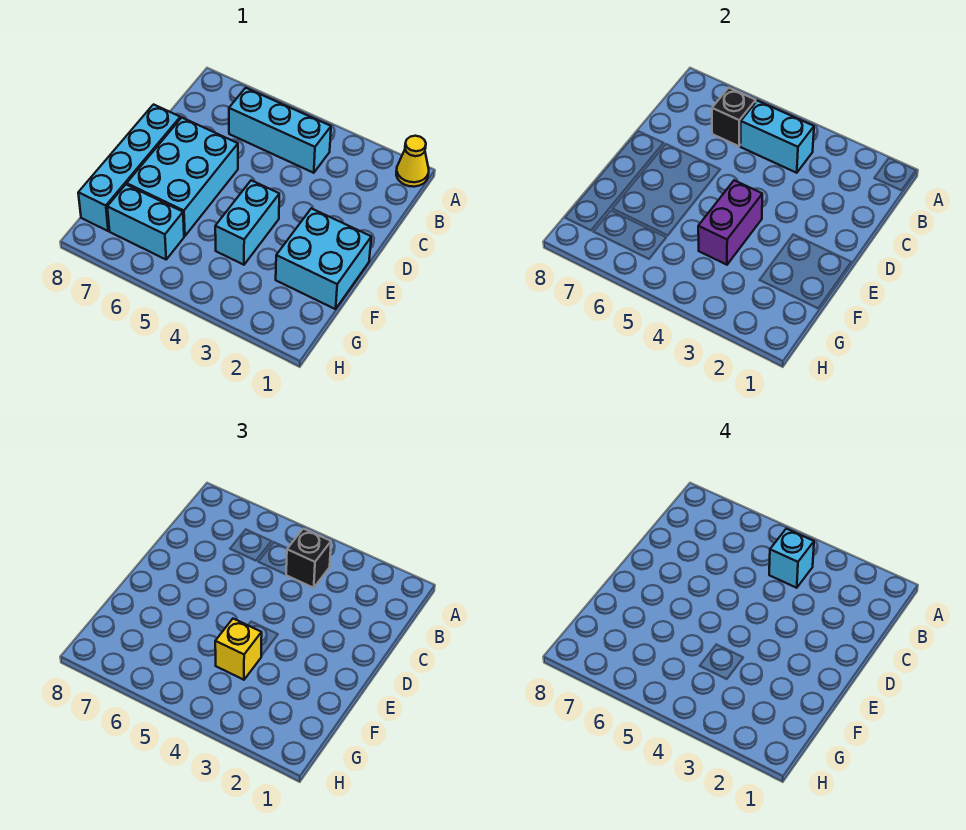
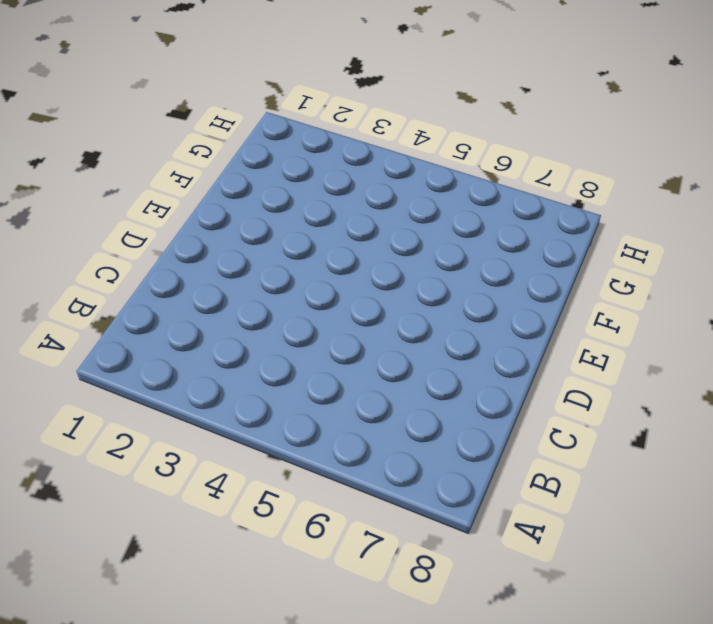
none -> yellow 1x1 cone [396,136,429,187]
none -> cyan 1x3 brick [229,88,331,173]
none -> cyan 2x3 brick [127,118,238,236]

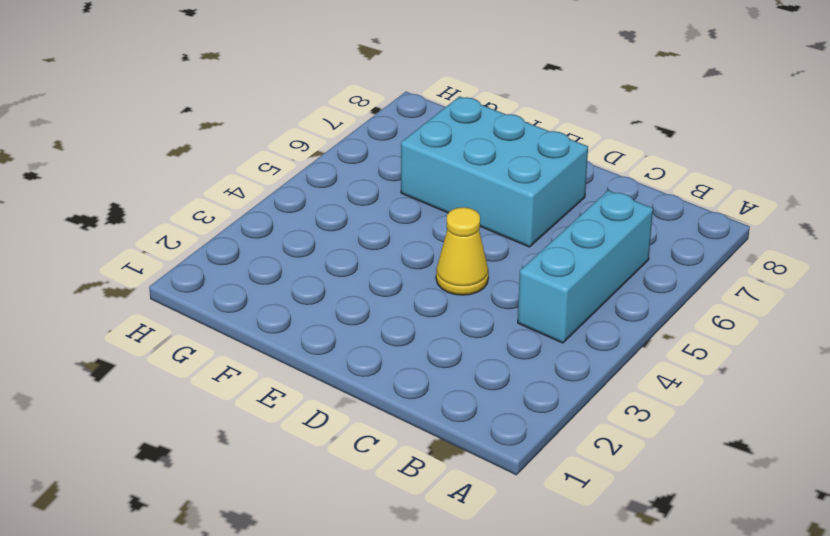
yellow 1x1 cone [436,207,488,295] -> yellow 1x1 cone moved to [396,136,429,187]
none -> cyan 1x4 brick [78,105,180,231]
none -> cyan 2x2 brick [276,208,371,309]
none -> cyan 1x2 brick [215,180,279,265]

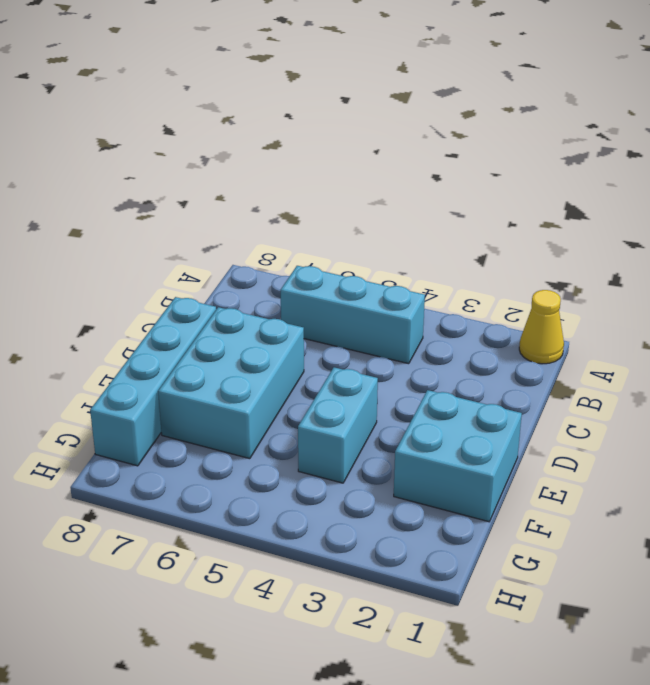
none -> cyan 1x2 brick [107,184,184,259]
none -> cyan 1x2 brick [740,101,814,173]
none -> black 1x1 brick [712,88,756,146]

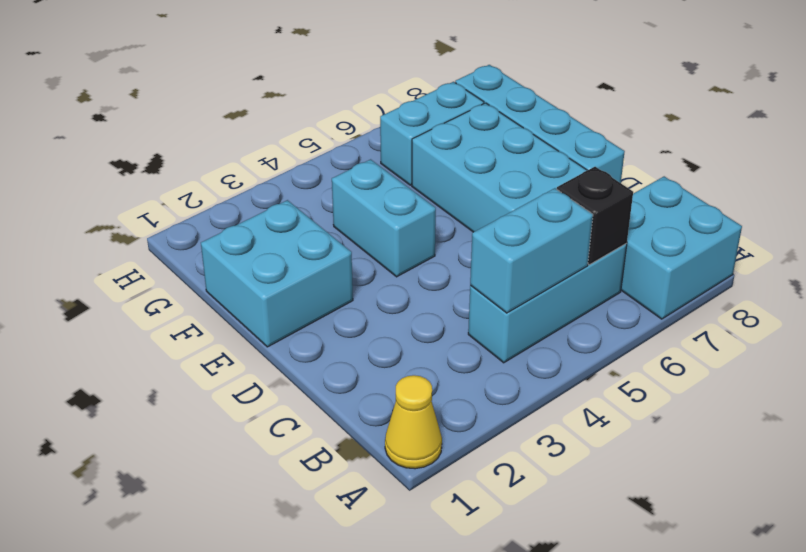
cyan 2x2 brick [621,176,742,319] -> none
none -> purple 1x2 brick [698,180,762,265]
none -> black 1x1 brick [286,529,331,588]
none -> yellow 1x1 brick [215,619,262,680]

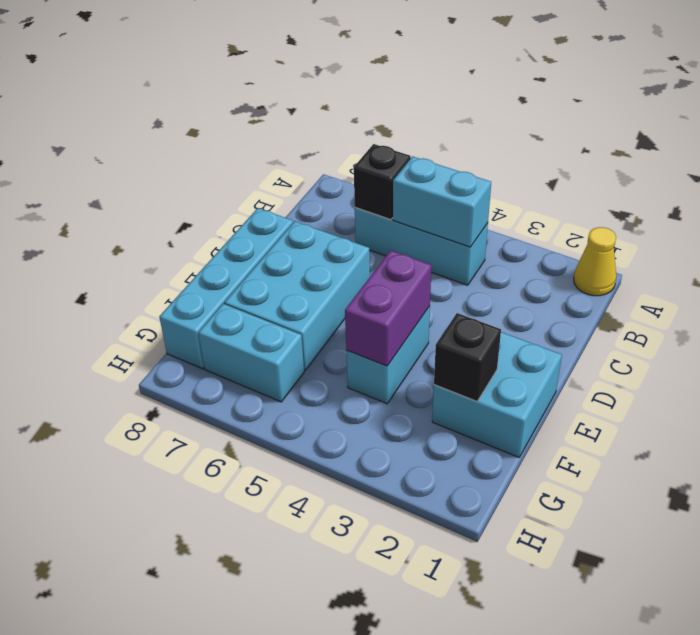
black 1x1 brick [434,313,501,402] -> black 1x1 brick moved to [286,529,331,588]
none -> yellow 1x1 brick [215,619,262,680]
none -> cyan 1x1 brick [769,529,814,588]

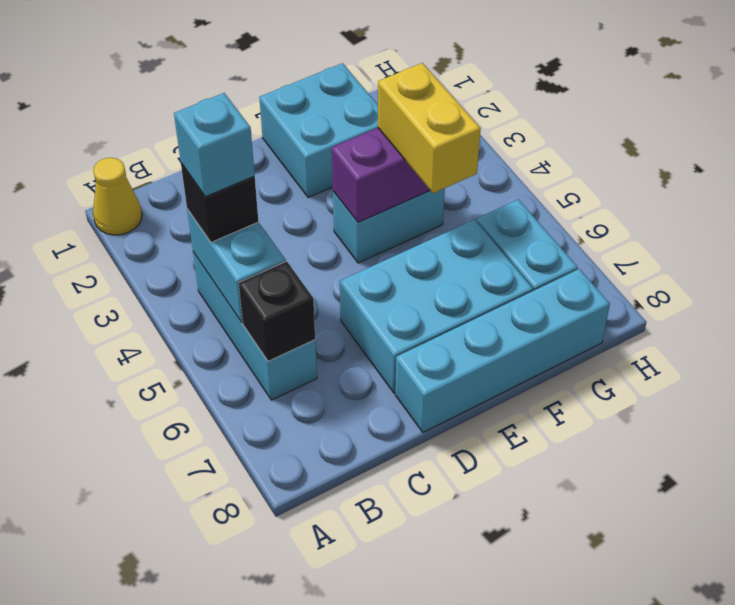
yellow 1x2 brick [378,63,481,193] -> yellow 1x1 brick [215,619,262,680]

